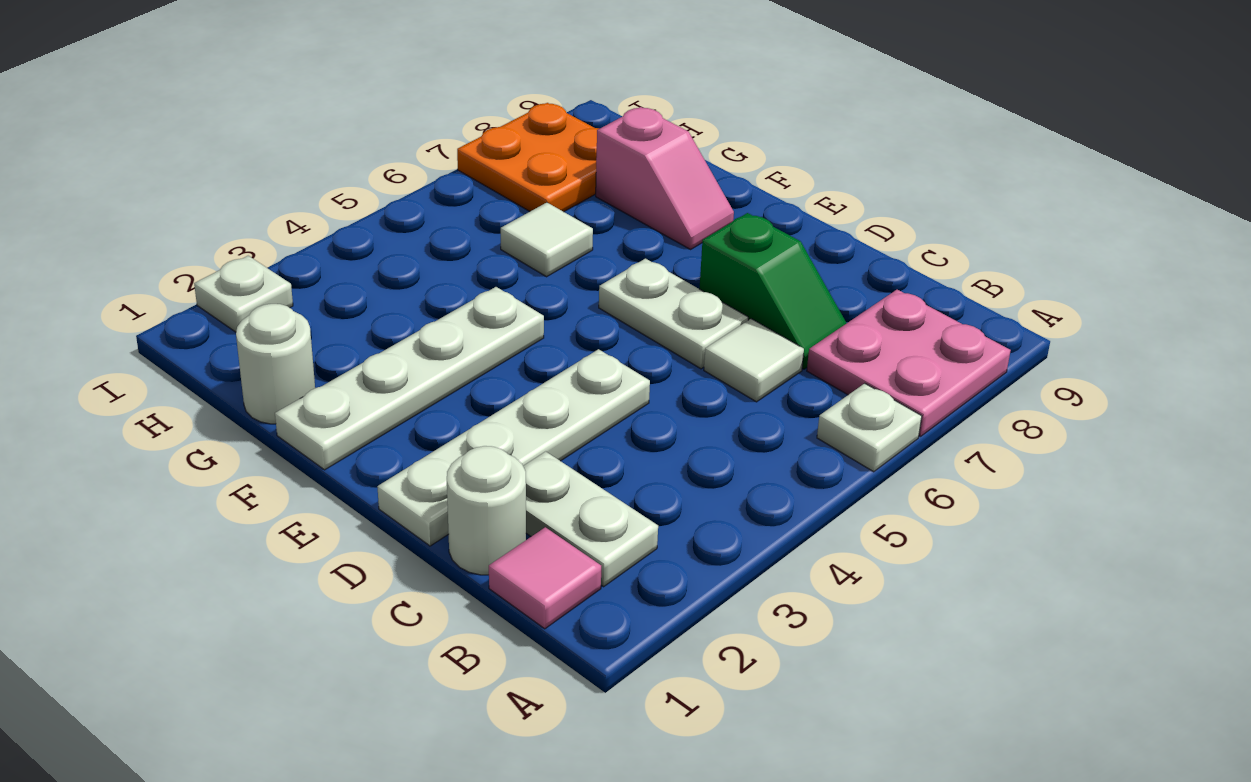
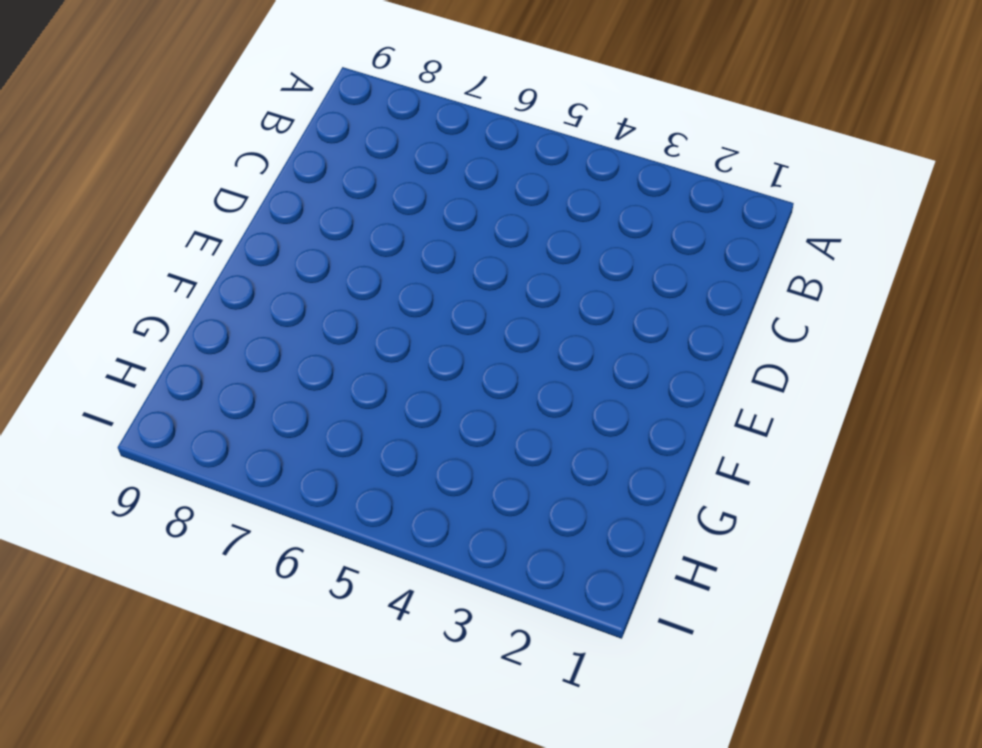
none -> white 1x1 plate [817,383,922,472]
none -> pink 2x2 plate [807,290,1011,436]
none -> pink 1x1 tile [489,527,601,629]

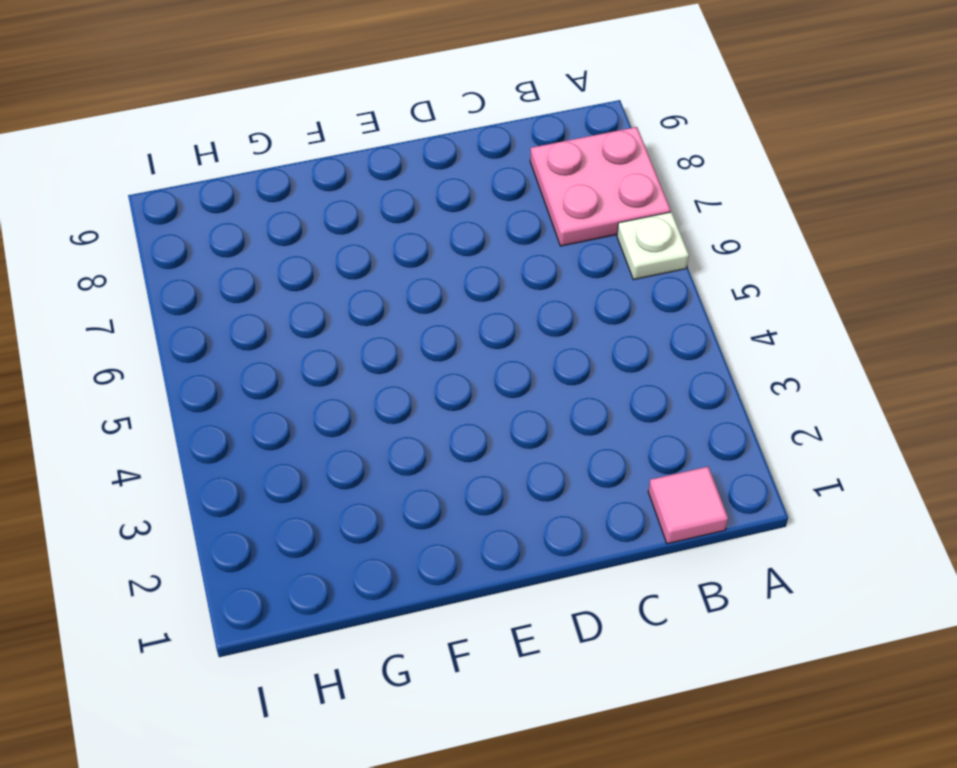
none -> white 1x2 plate [523,451,658,587]
none -> white 1x1 round brick [447,446,526,575]
none -> white 1x1 tile [704,319,804,402]

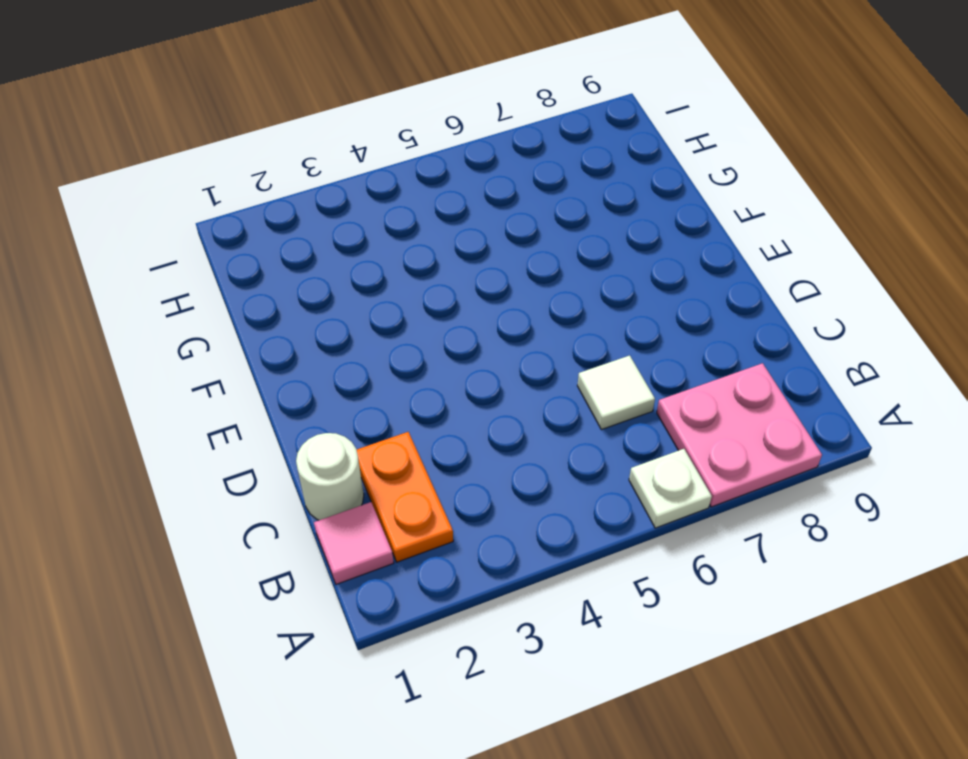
orange 1x2 plate [357,432,453,562] -> white 1x2 plate [523,451,658,587]
none -> green 1x2 slope [699,213,847,369]
none -> white 1x4 plate [377,349,650,546]
none -> white 1x2 plate [599,259,748,369]

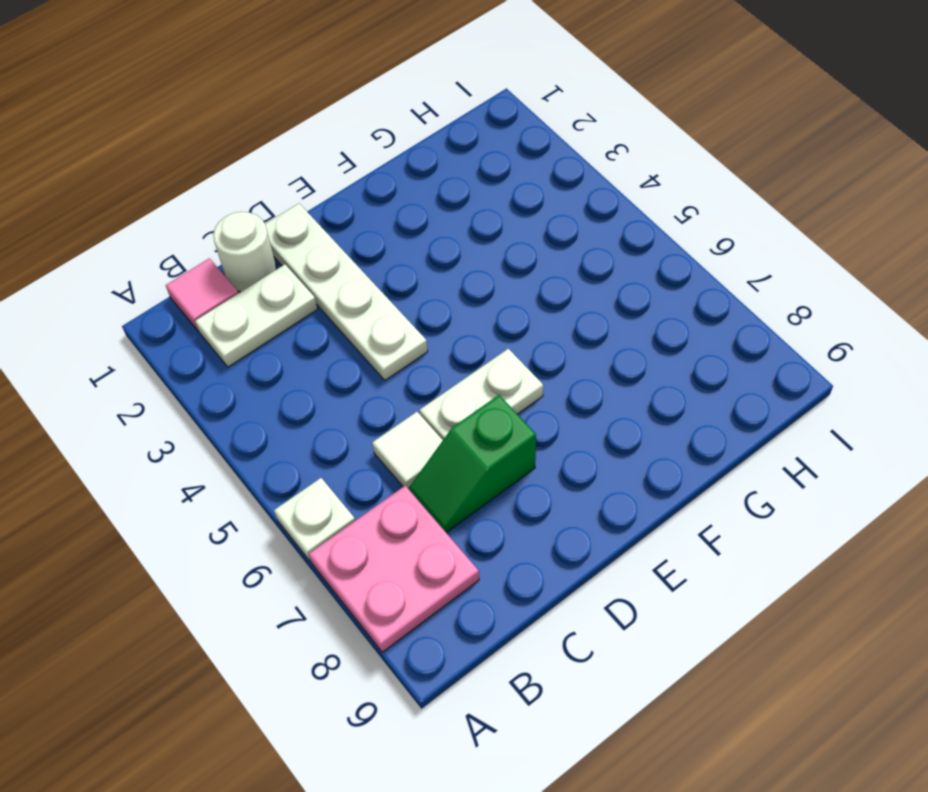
none -> white 1x4 plate [275,287,544,470]
none -> pink 1x2 slope [596,107,734,249]
none -> white 1x1 round brick [236,304,315,424]

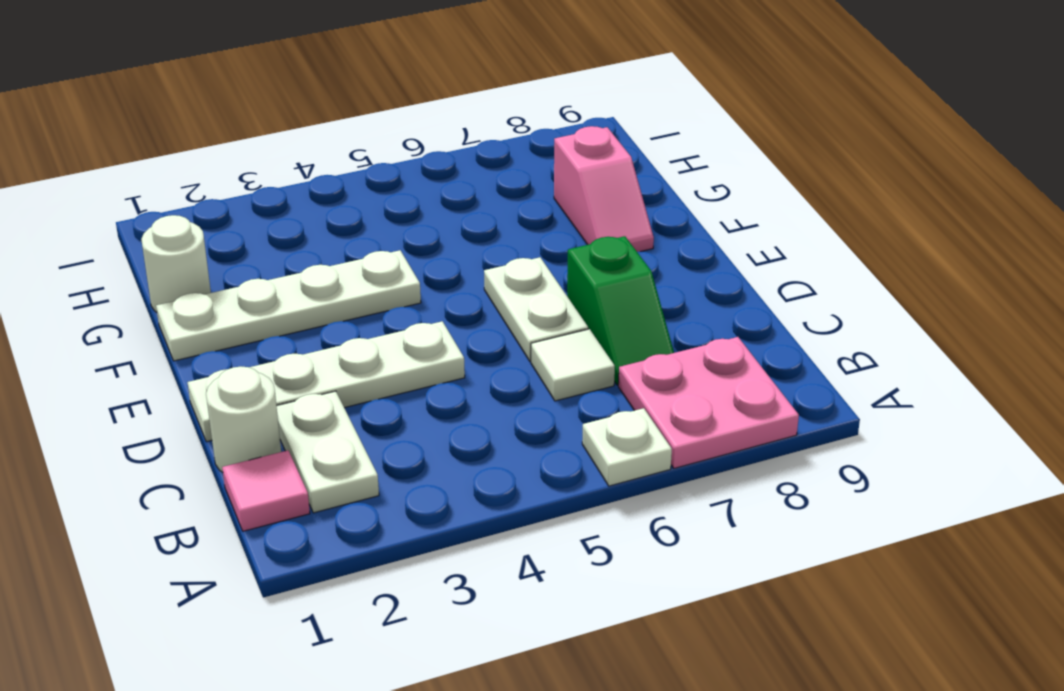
none -> white 1x1 tile [501,203,593,277]
none -> orange 2x2 plate [457,103,599,212]
none -> white 1x1 plate [194,256,293,332]

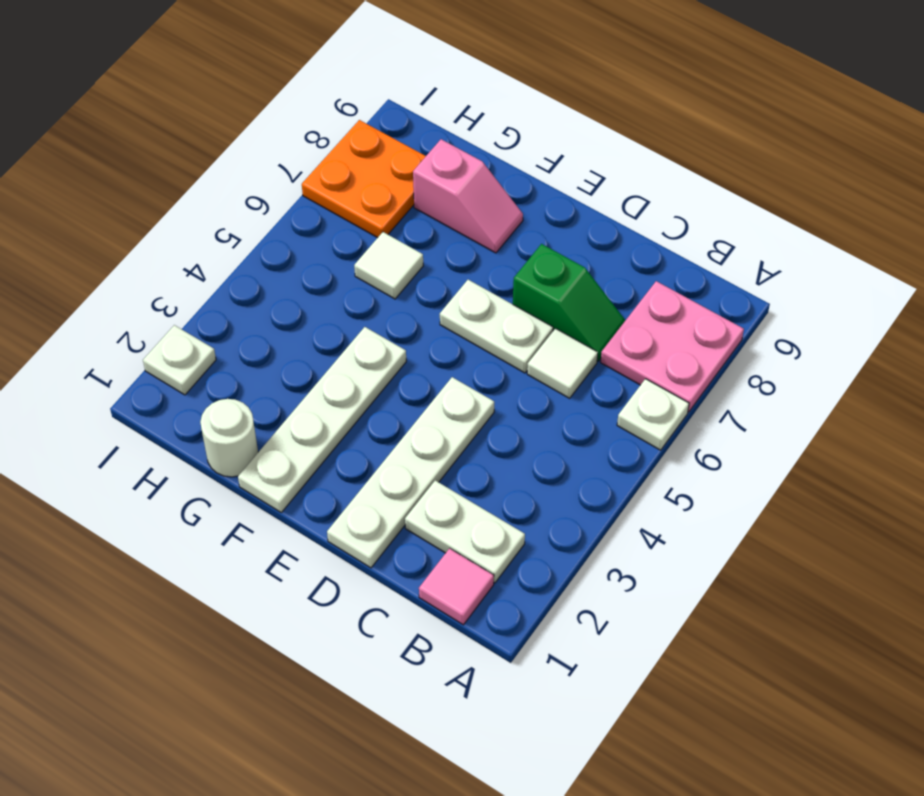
none -> white 1x1 round brick [447,446,526,575]

